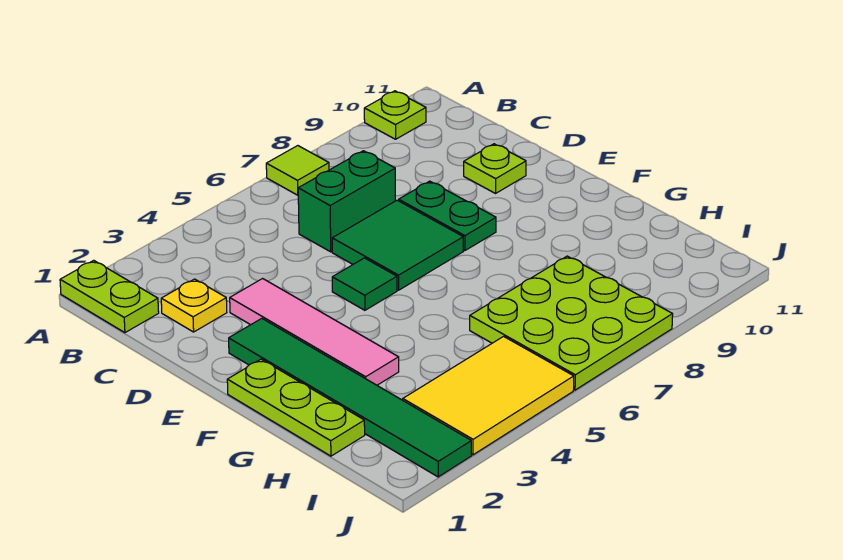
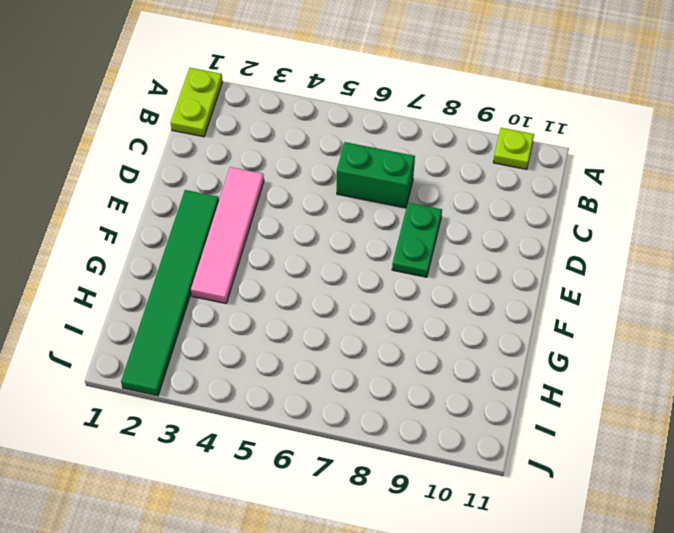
none -> lime 1x1 tile [266,146,329,195]
none -> yellow 1x1 plate [161,279,227,332]
none -> green 2x2 tile [332,200,463,290]

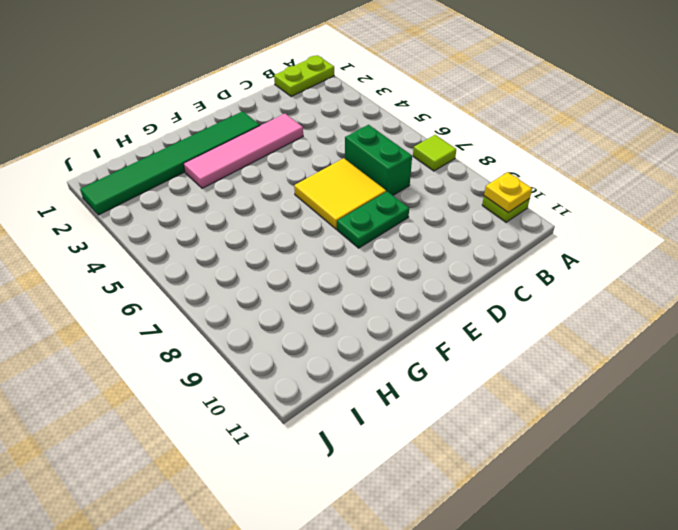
yellow 1x1 plate [484,172,532,213] -> yellow 1x1 plate moved to [161,279,227,332]
yellow 2x2 tile [294,158,386,229] -> green 2x2 tile [332,200,463,290]
none -> lime 1x1 plate [464,144,526,193]
none -> green 1x1 tile [332,258,397,310]
none -> lime 1x3 plate [227,359,365,456]

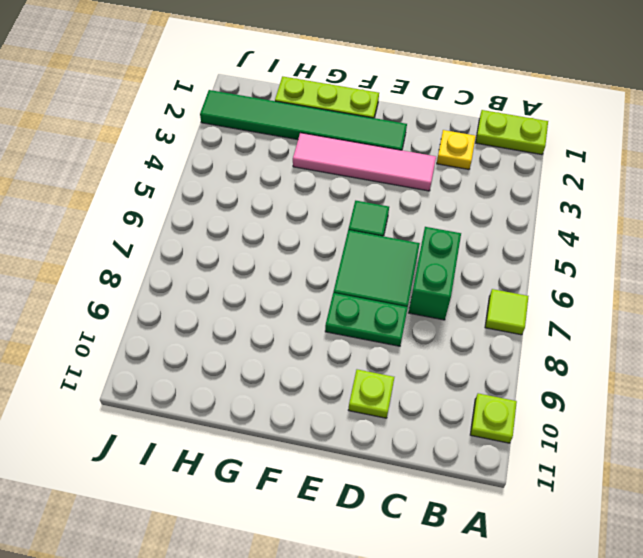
none -> lime 3x3 plate [470,256,673,390]
none -> yellow 2x3 tile [403,336,574,455]

